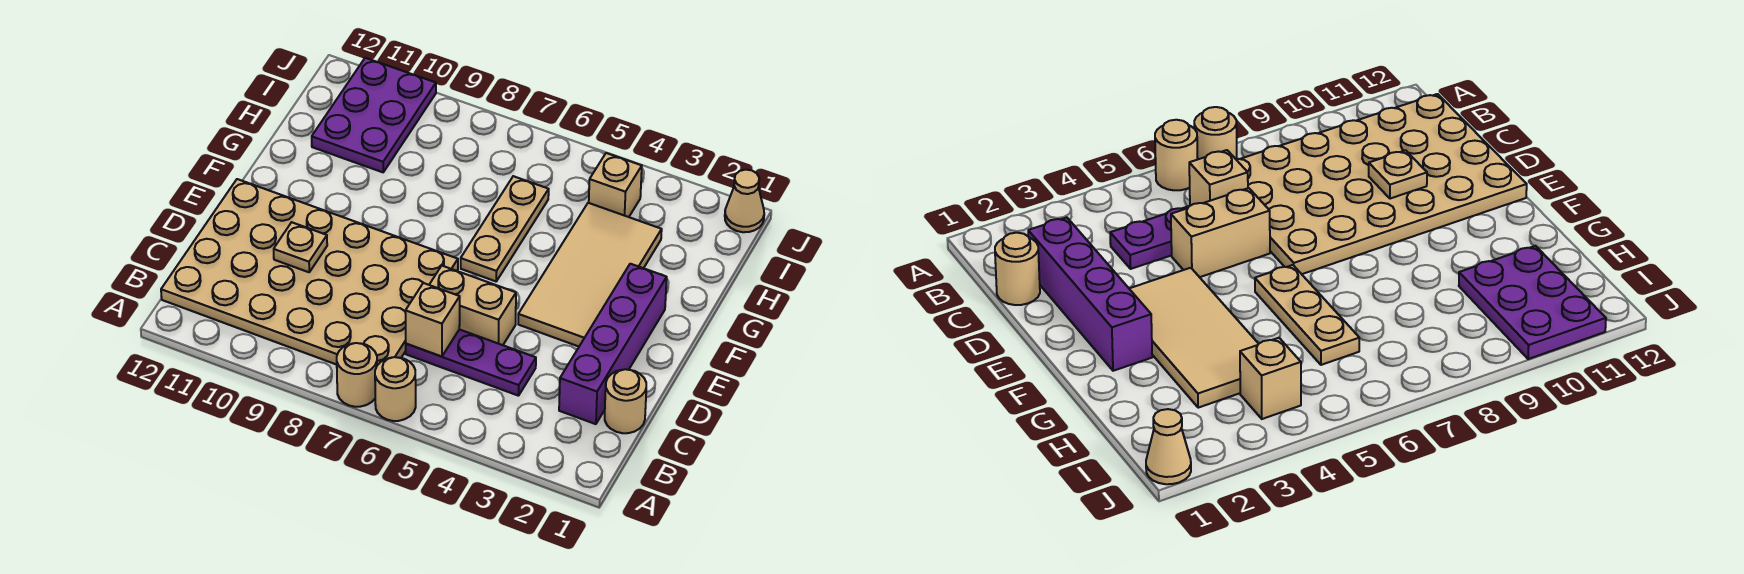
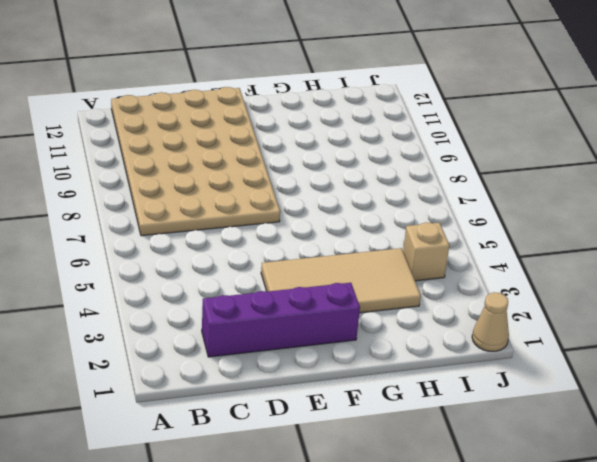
none -> tan 1x1 round brick [375,357,416,421]
none -> tan 1x1 round brick [337,343,377,407]
none -> tan 1x1 round brick [605,369,646,433]

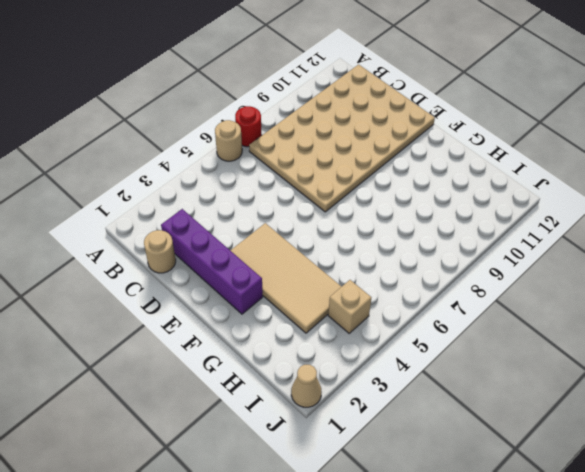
red 1x1 round brick [235,106,262,147] -> tan 1x1 round brick [337,343,377,407]
none -> purple 1x3 plate [406,329,536,396]
none -> tan 1x2 brick [429,266,516,345]
none -> tan 1x3 plate [461,176,549,281]

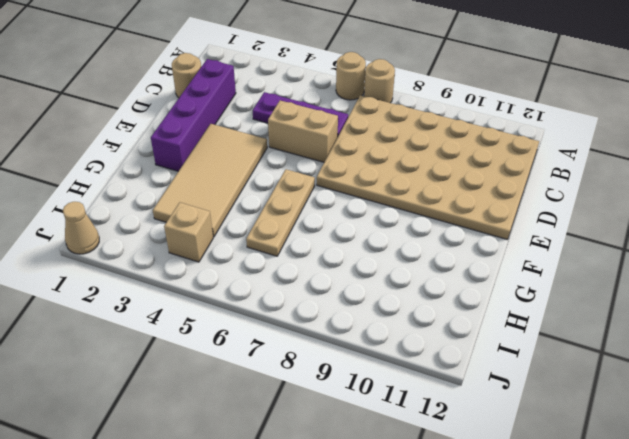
none -> purple 2x3 plate [312,58,436,172]
none -> tan 1x1 brick [405,283,460,357]
none -> tan 1x1 plate [274,222,327,272]

